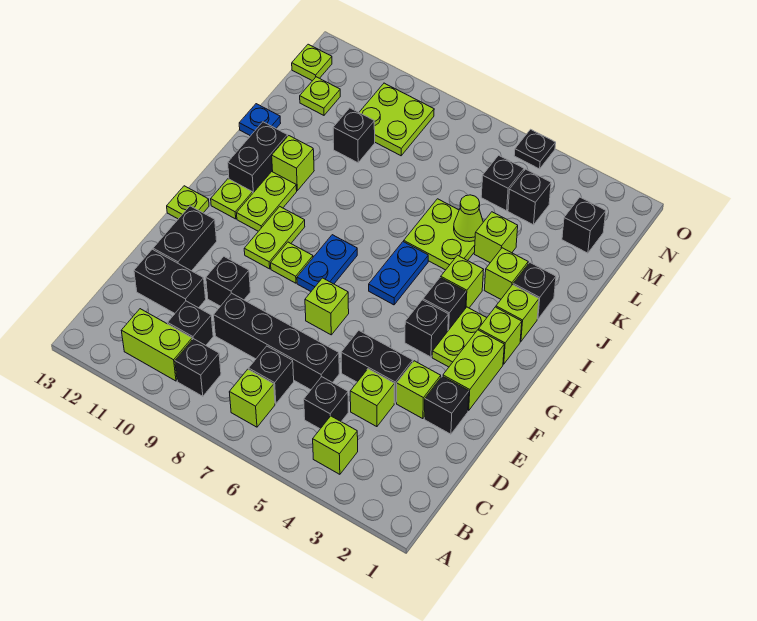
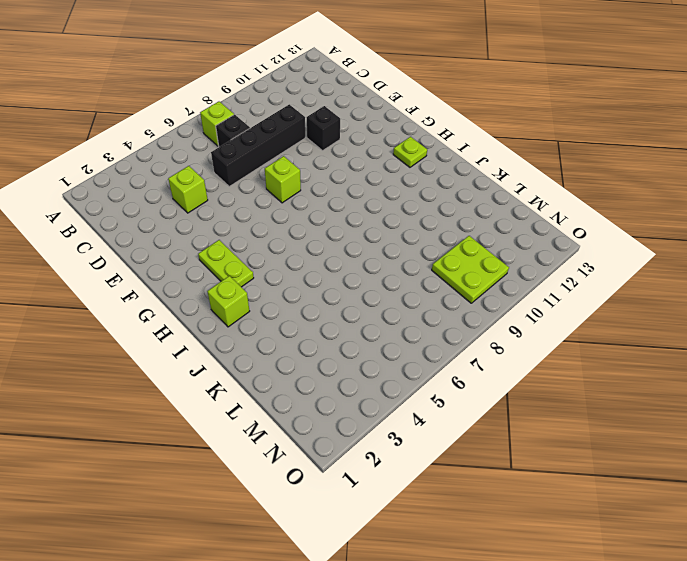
none -> lime 1x1 brick [313,416,358,474]
none -> black 1x1 brick [175,339,221,396]
none -> lime 1x2 brick [121,309,192,381]
none -> black 1x1 brick [304,377,348,429]

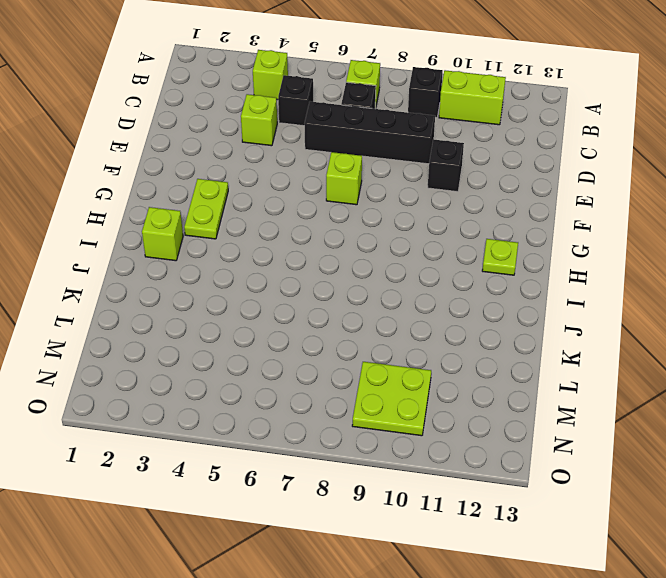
none -> black 1x1 brick [168,301,213,345]
none -> black 1x2 brick [134,249,206,313]
none -> black 1x1 brick [424,376,469,434]
none -> lime 1x1 brick [397,361,441,419]

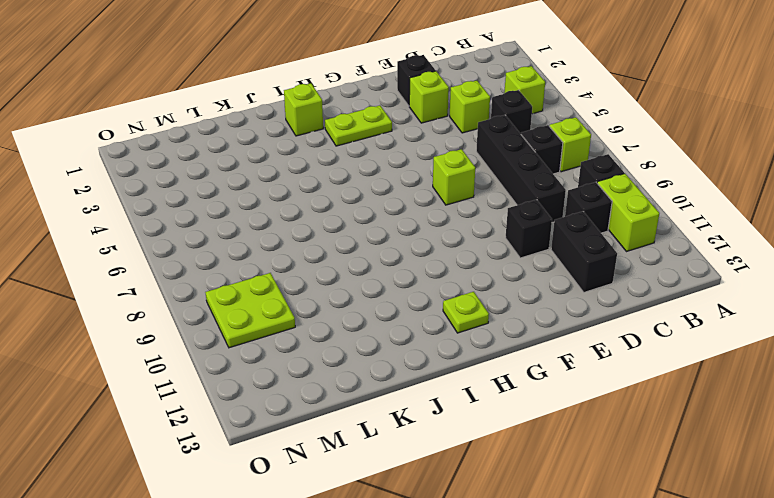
none -> black 1x2 brick [341,331,413,403]
none -> black 1x2 brick [153,206,217,271]
none -> lime 1x2 brick [443,330,504,411]
none -> black 1x1 brick [405,300,449,357]

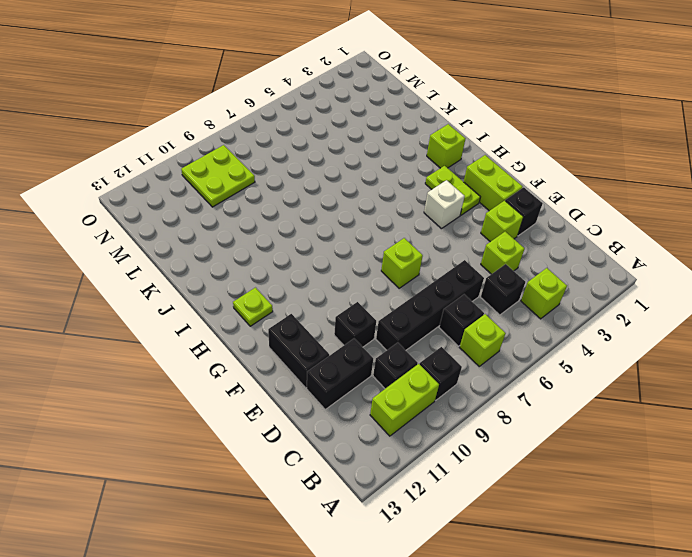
white 1x1 brick [424,180,465,229] -> black 1x1 brick [405,300,449,357]
none -> black 1x2 brick [341,331,413,403]
none -> blue 1x2 plate [297,235,357,291]
none -> lime 1x1 plate [271,242,313,283]
none -> lime 1x2 plate [244,207,305,269]

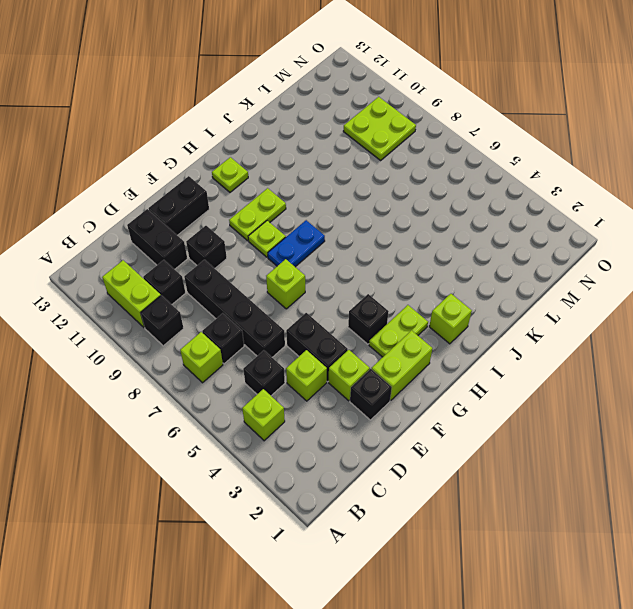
none -> lime 1x1 plate [167,186,209,219]
none -> lime 1x1 brick [479,307,522,364]
none -> black 1x1 brick [423,278,466,330]
none -> blue 1x2 plate [369,242,428,305]

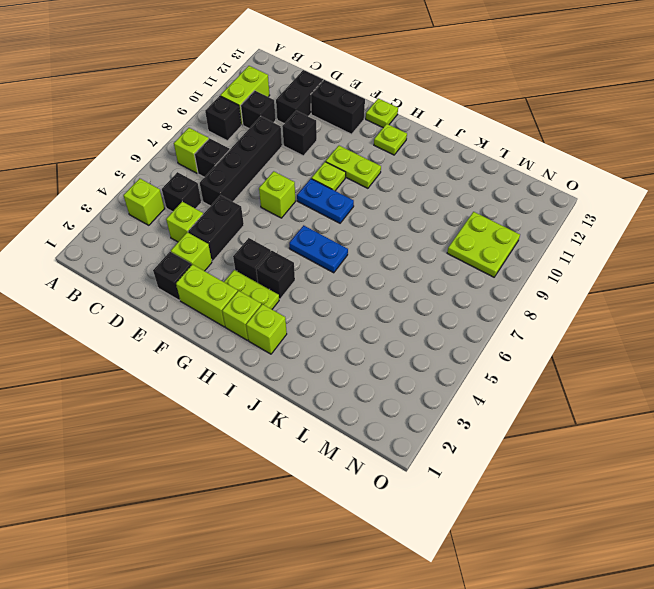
none -> lime 1x2 plate [237,172,297,231]
none -> lime 1x1 brick [441,255,484,308]
none -> black 1x2 brick [228,122,288,193]
none -> black 1x1 brick [513,263,556,319]

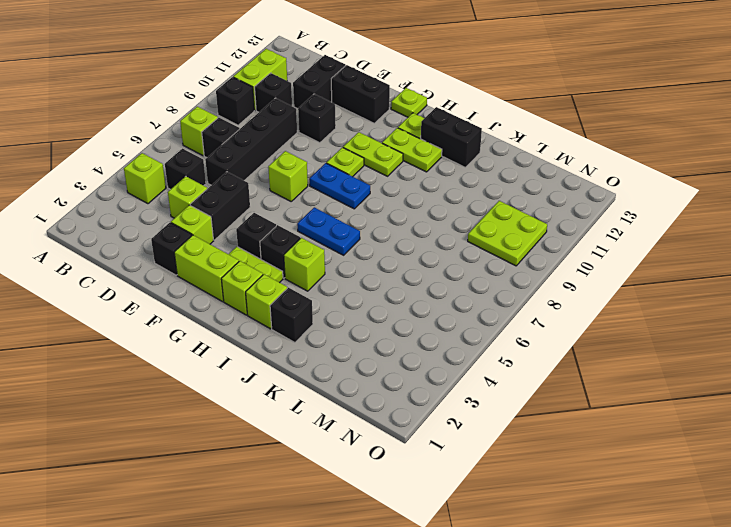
none -> lime 1x1 brick [484,248,528,299]
none -> lime 2x2 plate [404,199,475,270]
none -> lime 1x1 brick [272,136,314,190]
none -> lime 1x1 brick [474,212,518,263]

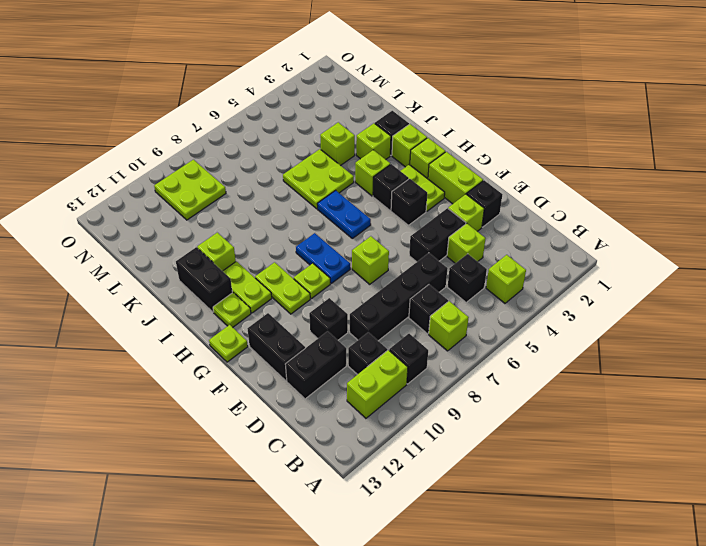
none -> blue 1x1 plate [239,104,281,136]
none -> black 1x1 brick [333,108,375,163]
none -> black 1x1 brick [562,197,606,253]
none -> black 1x1 brick [508,169,551,225]

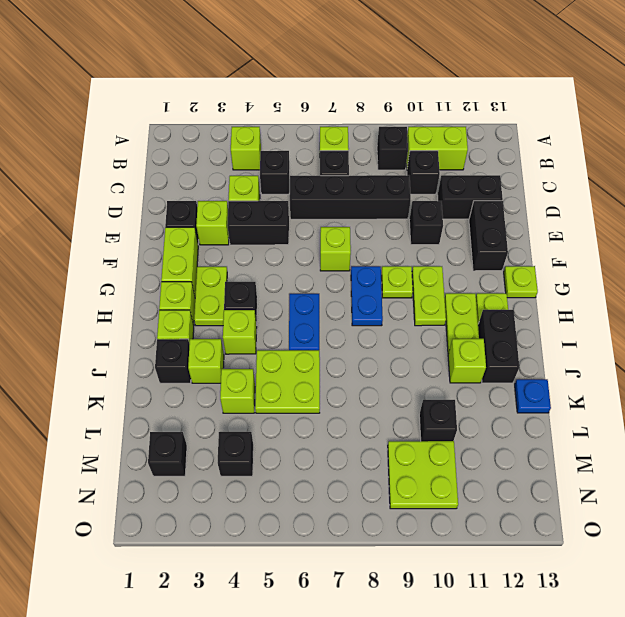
none -> black 1x1 brick [405,300,449,357]
none -> black 1x1 brick [481,155,524,211]
none -> lime 1x1 plate [300,77,340,115]
none -> lime 1x1 plate [292,44,332,81]

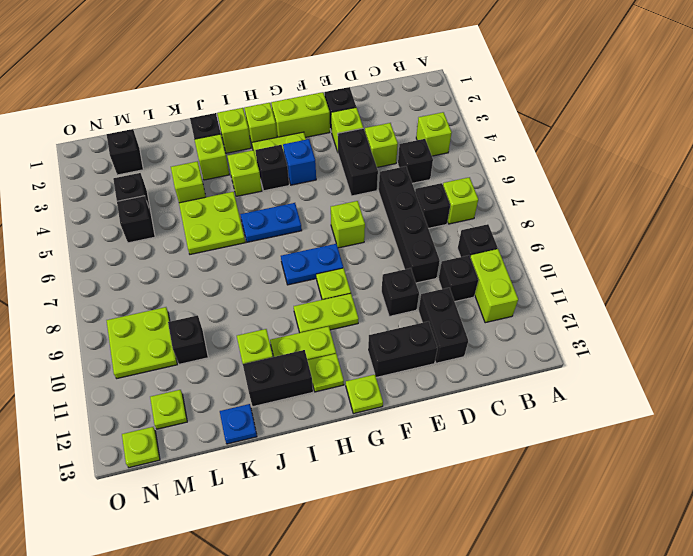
blue 1x1 brick [283,139,316,185] -> black 1x1 brick [405,300,449,357]
none -> black 1x1 plate [514,129,556,169]
none -> lime 1x1 cone [454,195,483,242]

